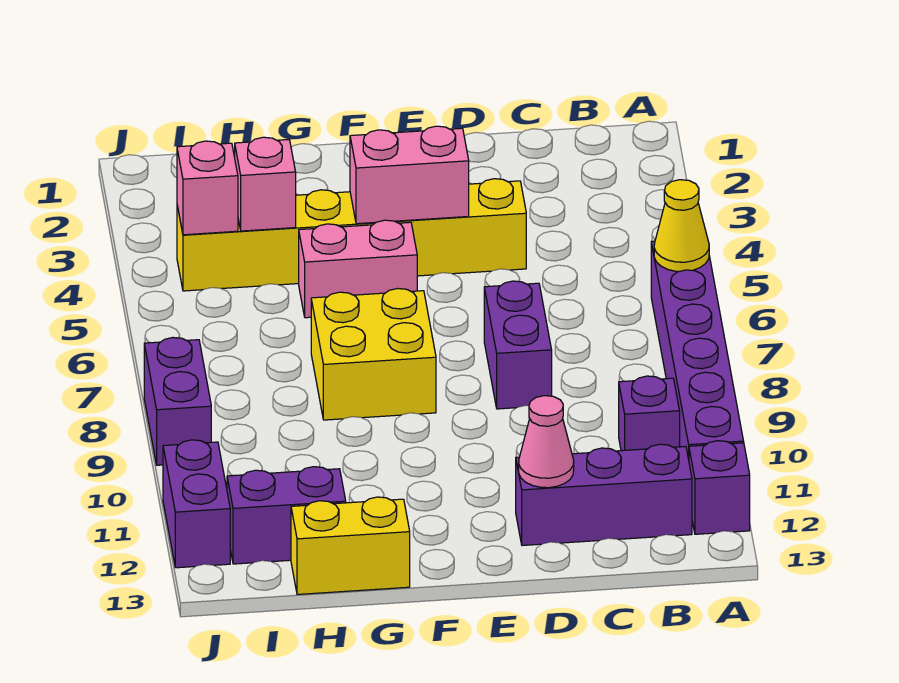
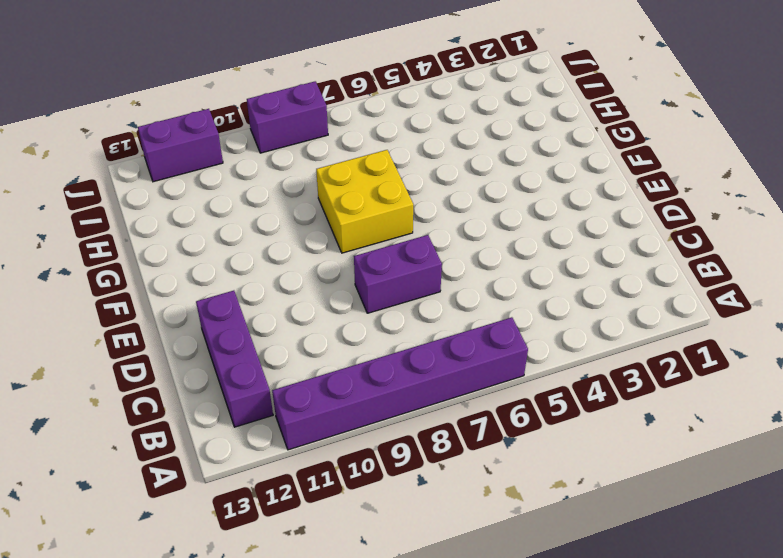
none -> purple 1x1 brick [689,441,750,534]
none -> purple 1x1 brick [619,376,680,451]
none -> yellow 1x6 brick [177,179,526,291]

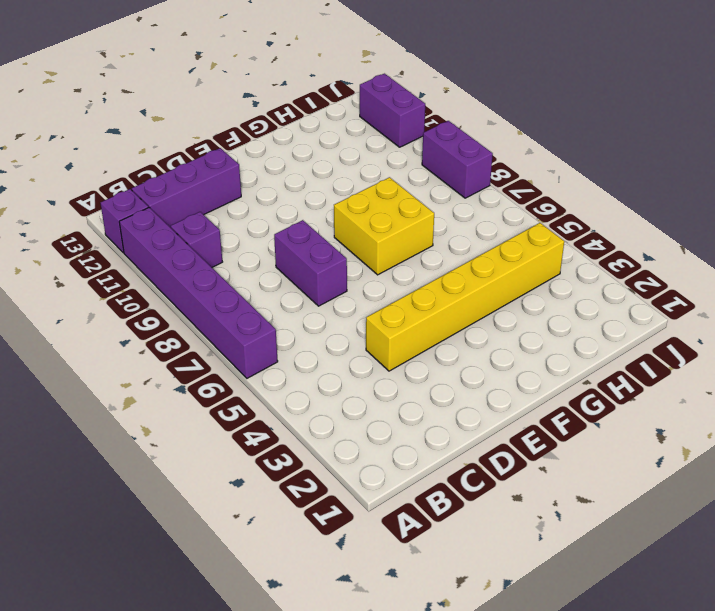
none -> pink 1x2 brick [299,220,417,318]
none -> yellow 1x2 brick [291,497,410,594]
none -> purple 1x2 brick [227,467,346,564]

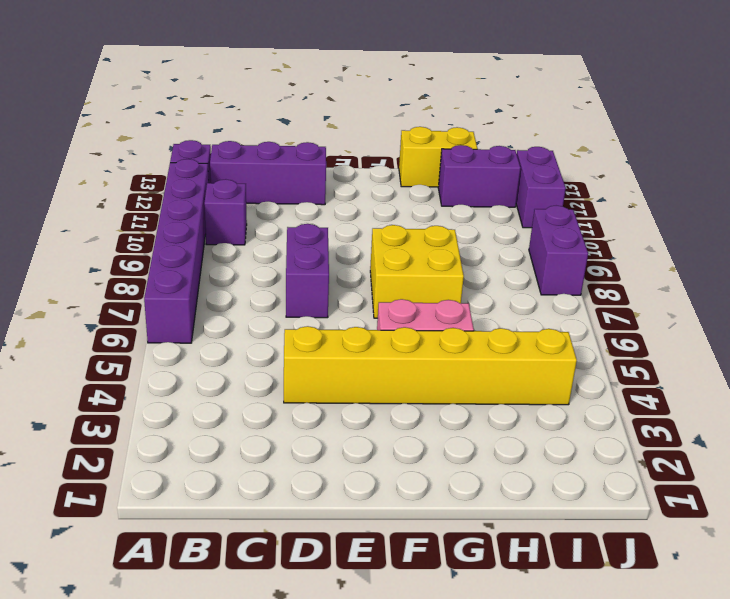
none -> yellow 1x1 cone [654,180,709,271]
none -> pink 1x1 cone [519,396,574,488]
none -> pink 1x2 brick [350,126,469,224]

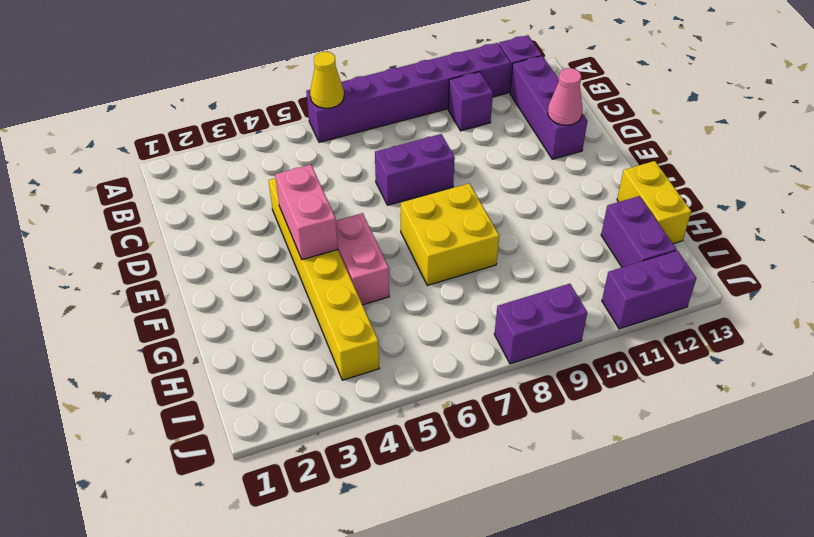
none -> pink 1x1 brick [235,137,296,231]
none -> pink 1x1 brick [177,141,238,235]

